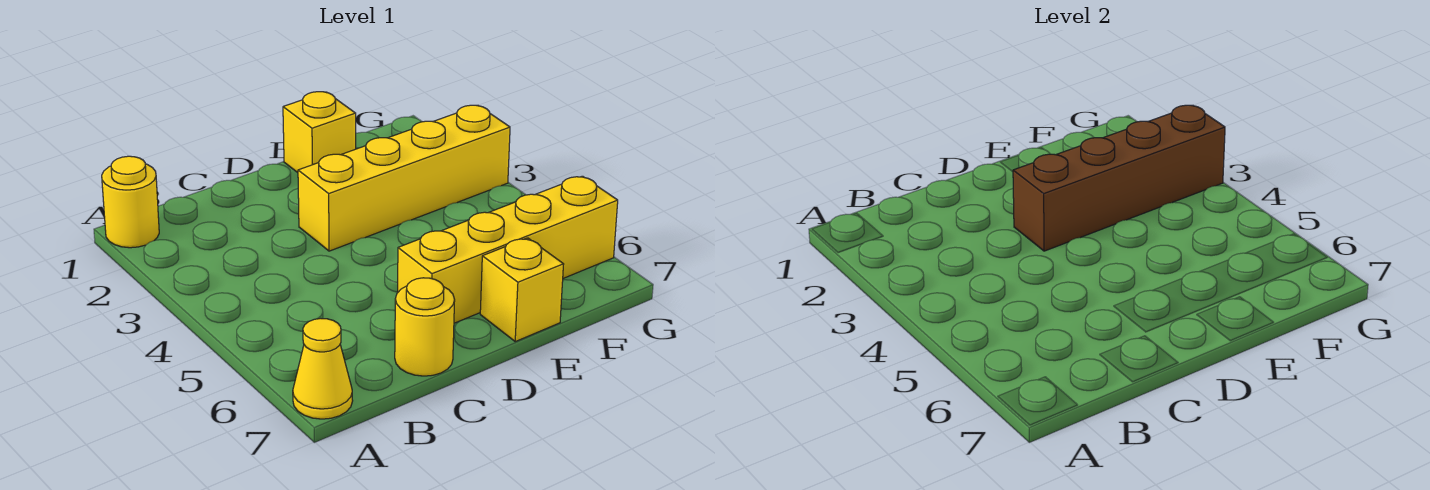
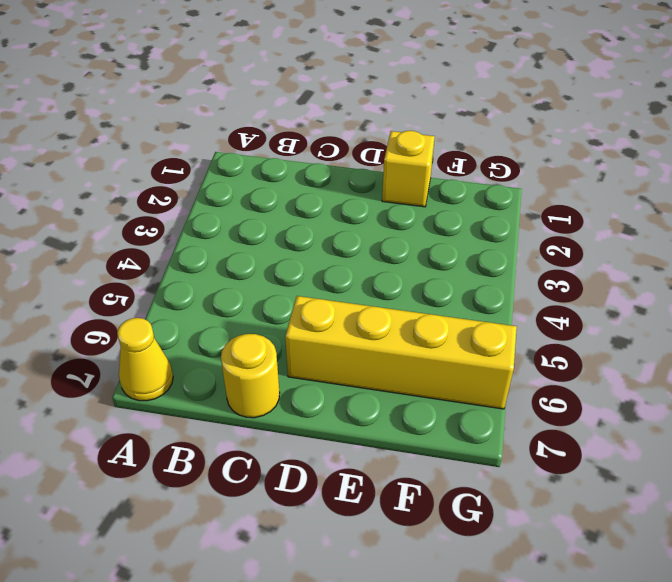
none -> yellow 1x1 round brick [102,156,159,248]
none -> yellow 1x4 brick [298,105,510,251]

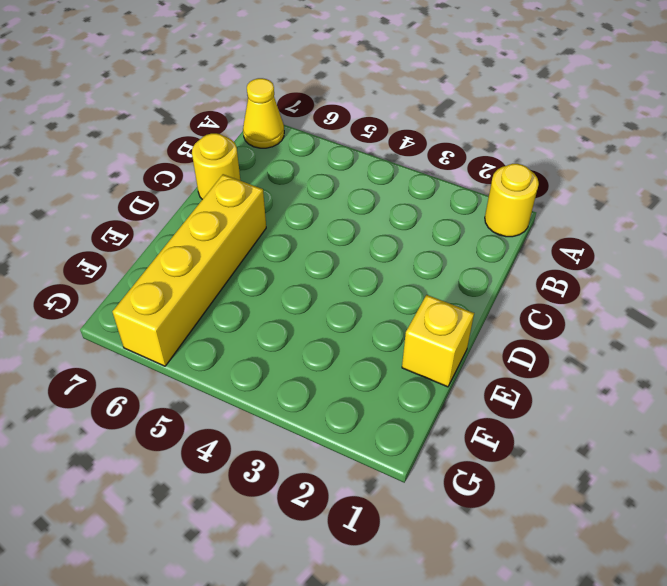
none -> yellow 1x4 brick [298,105,510,251]
none -> yellow 1x1 brick [480,238,564,341]

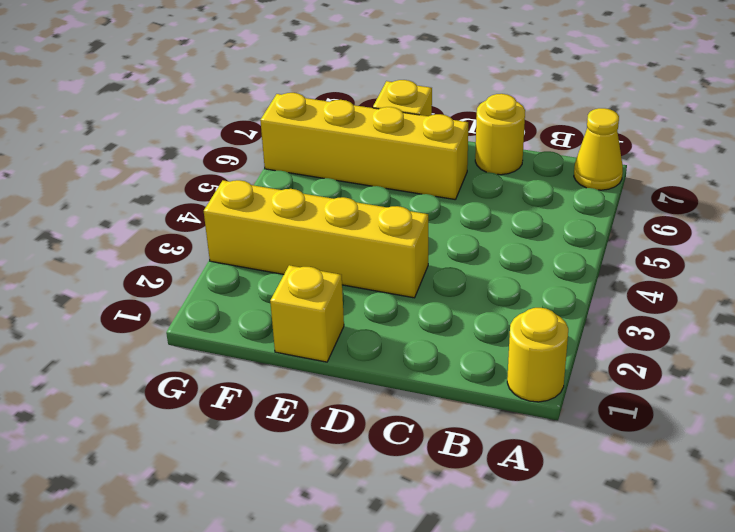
none -> brown 1x4 brick [1013,105,1225,251]

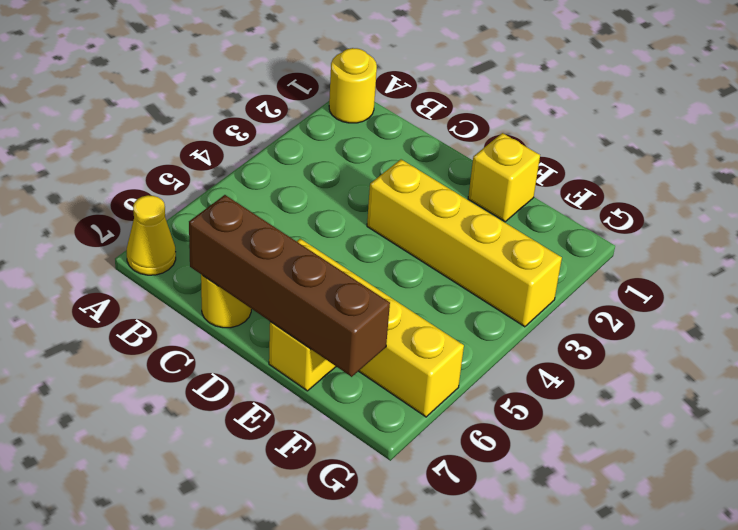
brown 1x4 brick [189,195,390,377] -> brown 1x4 brick moved to [1013,105,1225,251]

